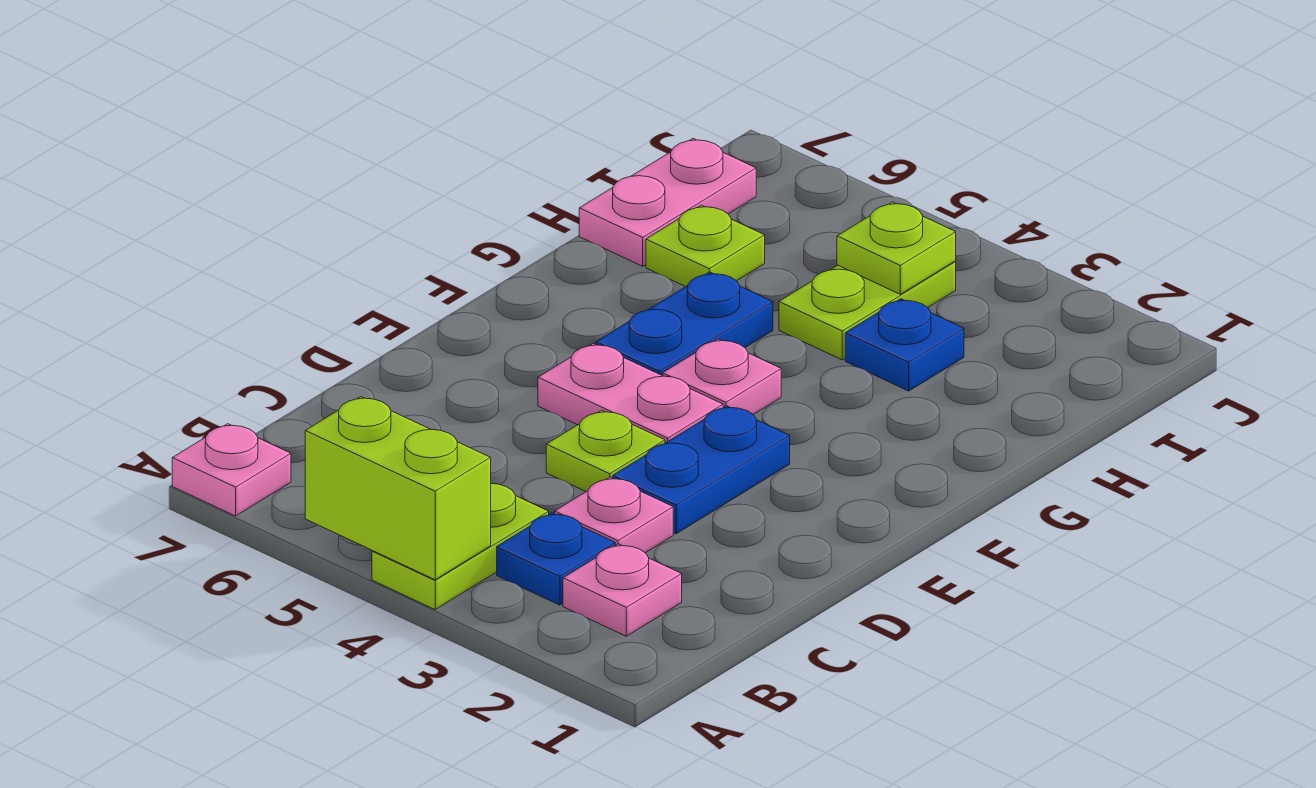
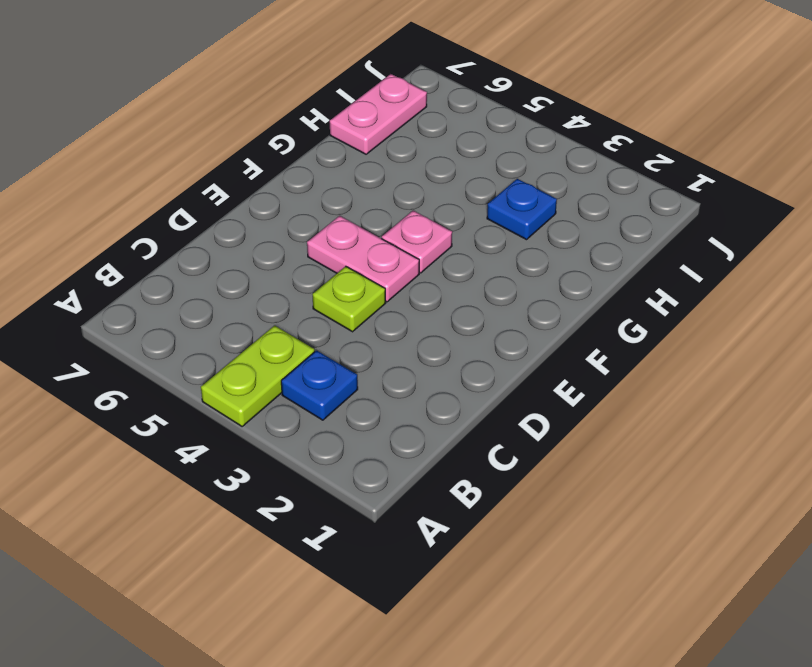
none -> pink 1x1 plate [172,424,291,516]
none -> pink 1x1 plate [563,544,682,636]
none -> pink 1x1 plate [555,477,673,553]

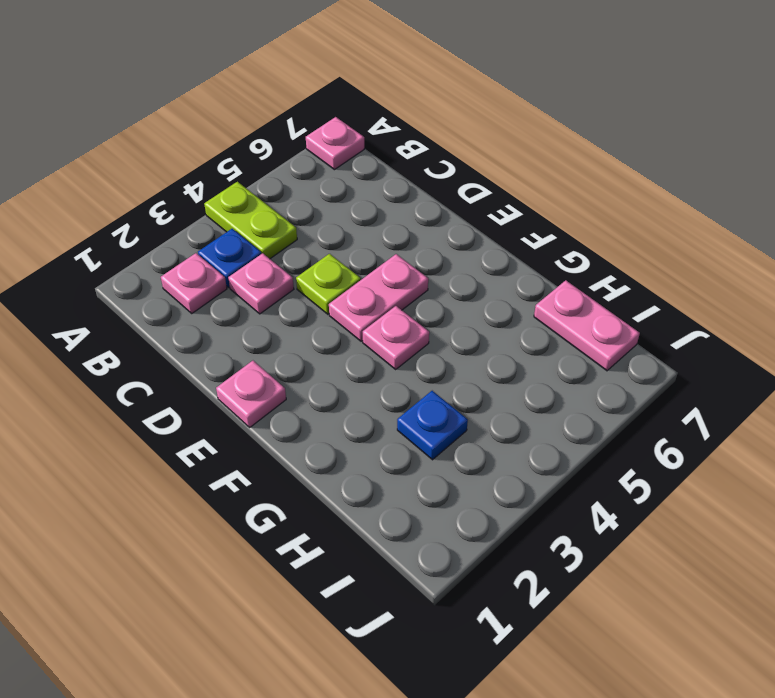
pink 1x1 plate [216,361,286,427] -> none
none -> blue 1x2 plate [613,406,790,534]
none -> blue 1x2 plate [596,272,773,376]
none -> lime 1x2 plate [779,261,956,360]

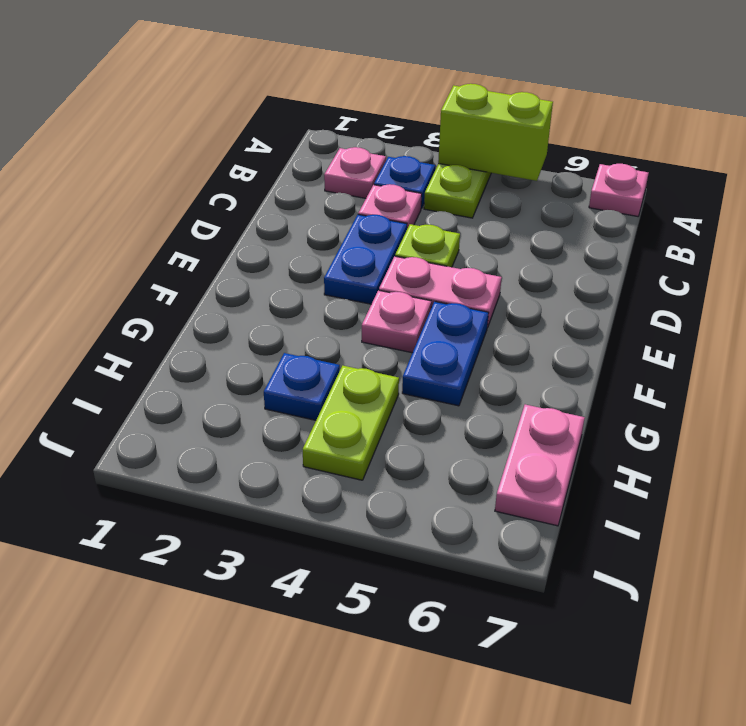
none -> lime 1x1 plate [646,205,765,287]
none -> lime 1x1 plate [837,202,956,294]

